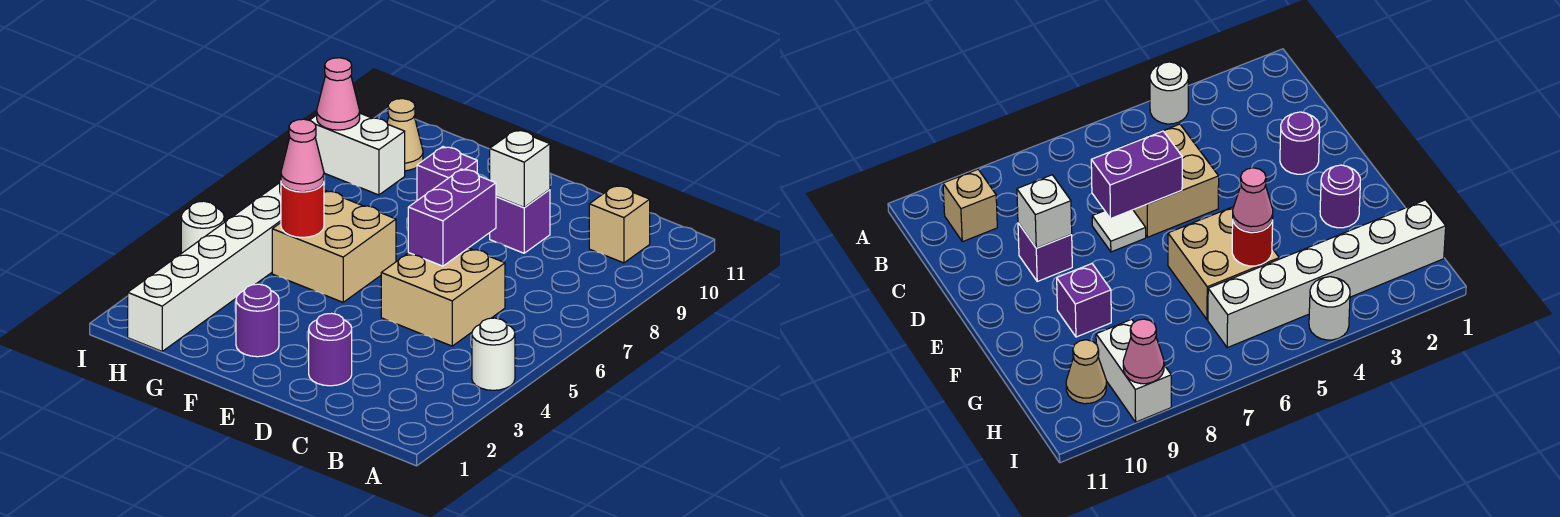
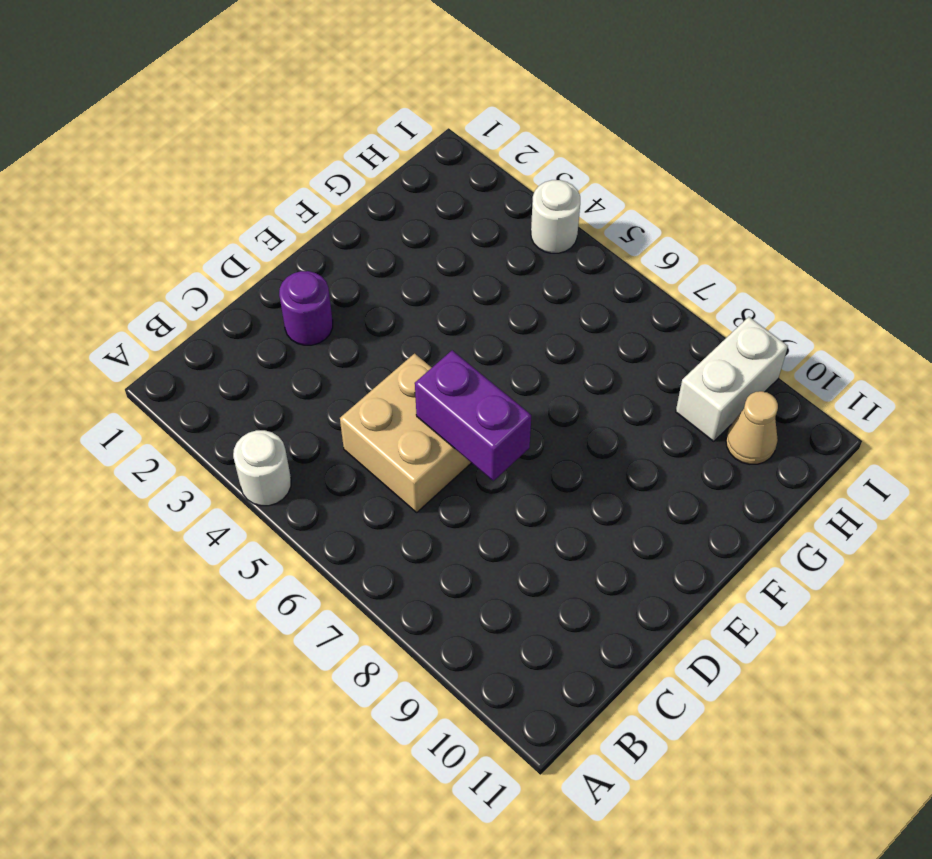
none -> tan 1x1 brick [589,185,650,263]
none -> white 1x1 tile [1092,210,1146,252]
none -> purple 1x1 brick [490,189,550,253]

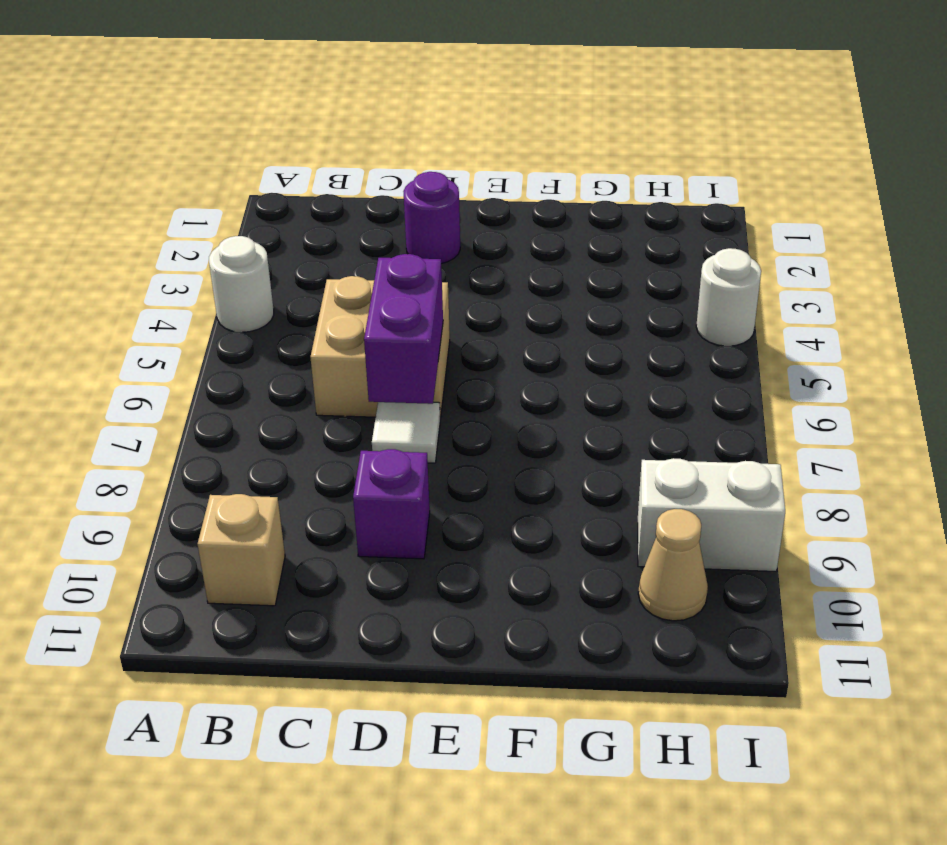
none -> purple 1x1 round brick [236,284,279,357]
none -> tan 2x2 brick [272,191,396,302]
none -> purple 1x1 brick [417,147,477,201]

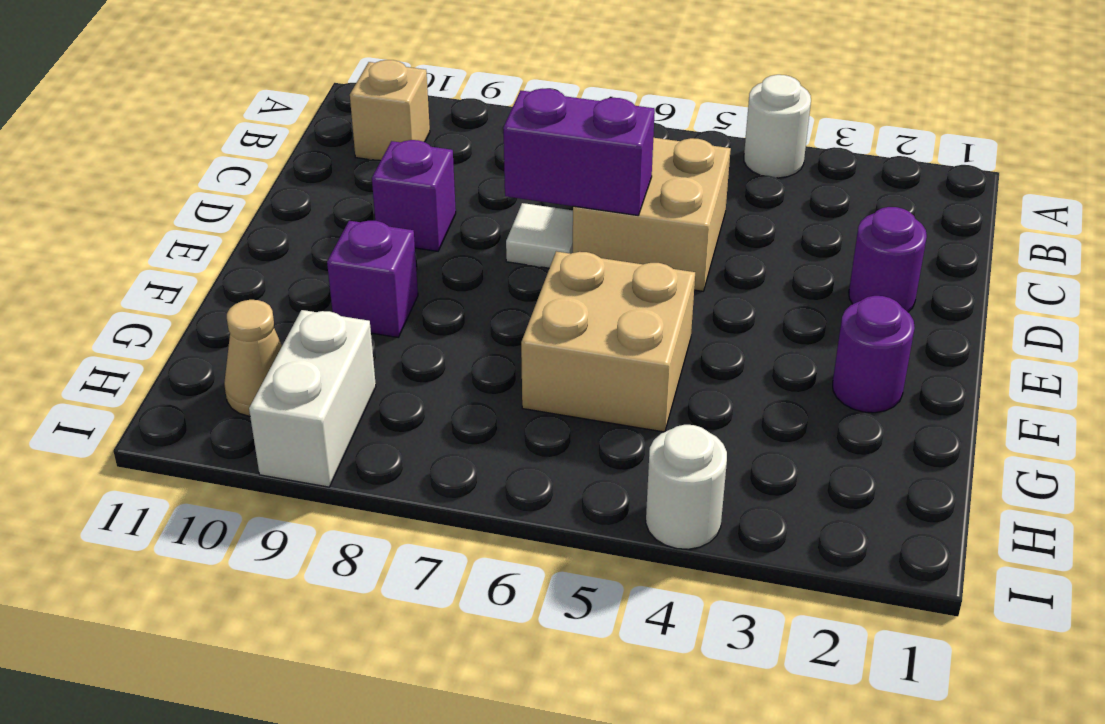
none -> white 1x6 brick [128,182,281,351]
none -> white 1x1 brick [490,130,550,207]
none -> red 1x1 round brick [281,182,324,238]

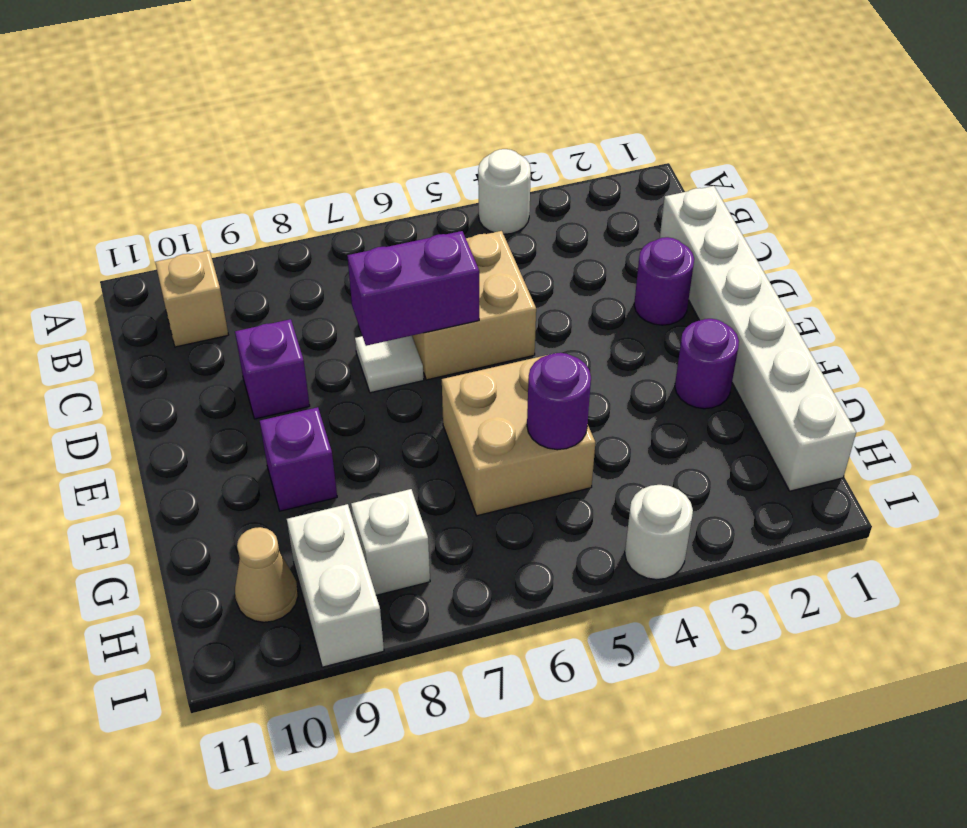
white 1x6 brick [660,186,856,491] -> white 1x6 brick turned to [128,182,281,351]
purple 1x1 round brick [527,353,591,450] -> red 1x1 round brick [281,182,324,238]
white 1x1 brick [351,489,430,595] -> white 1x1 brick moved to [490,130,550,207]
none -> pink 1x1 cone [317,58,360,130]
none -> pink 1x1 cone [281,119,324,192]

